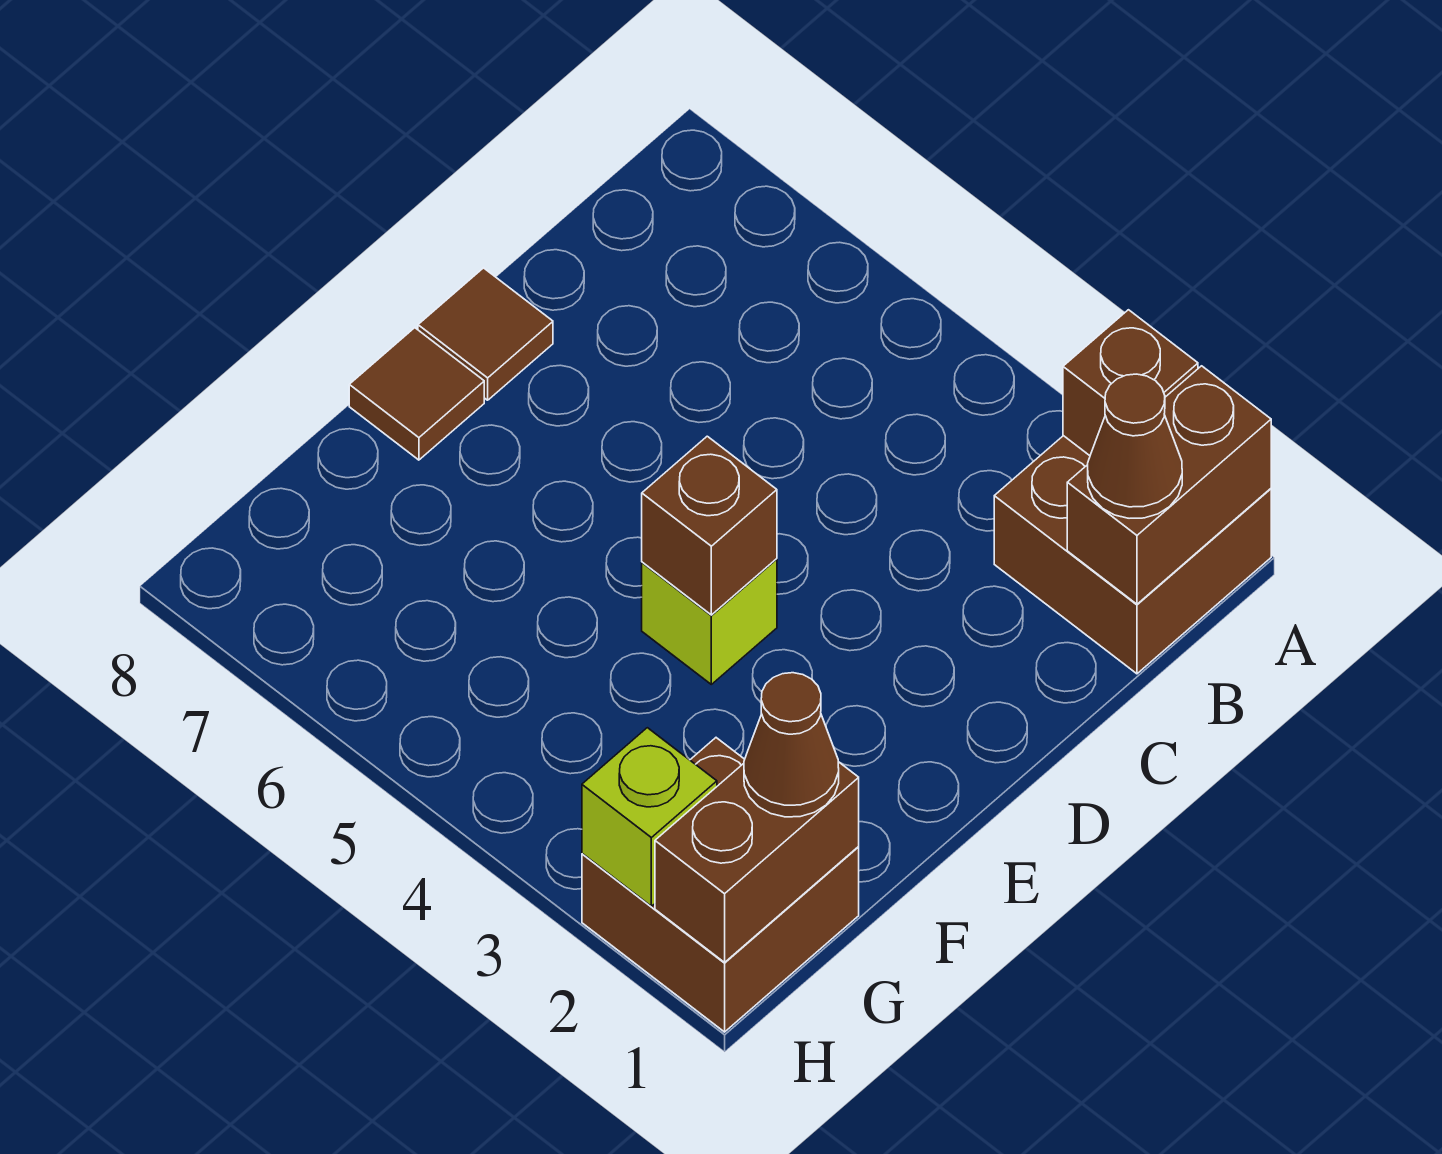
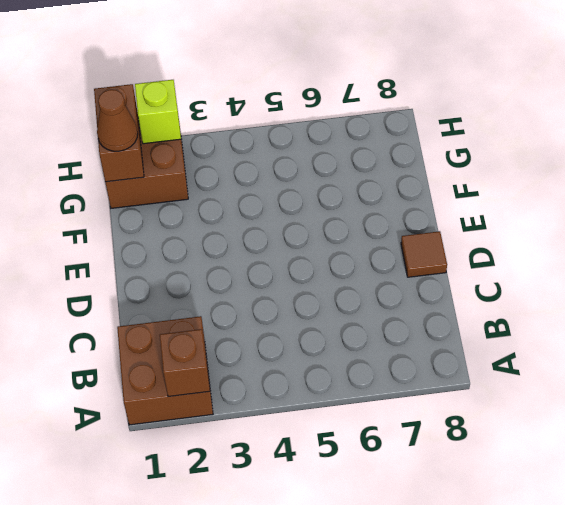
none -> lime 1x1 brick [642,559,777,684]
none -> brown 1x1 tile [349,328,484,460]
none -> brown 1x2 brick [1067,366,1271,604]

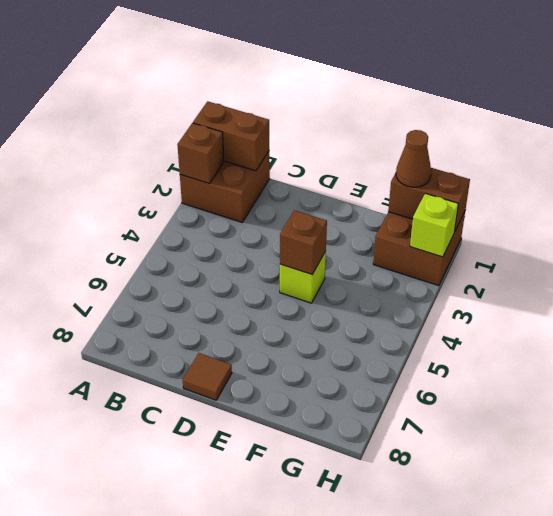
none -> brown 1x1 tile [349,328,484,460]
none -> brown 1x1 cone [1088,374,1182,518]

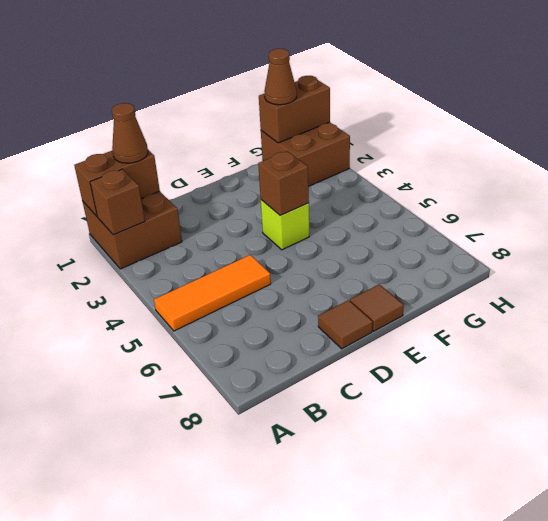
orange 1x3 tile [154,255,271,331] -> none
none -> lime 1x1 brick [582,728,717,906]

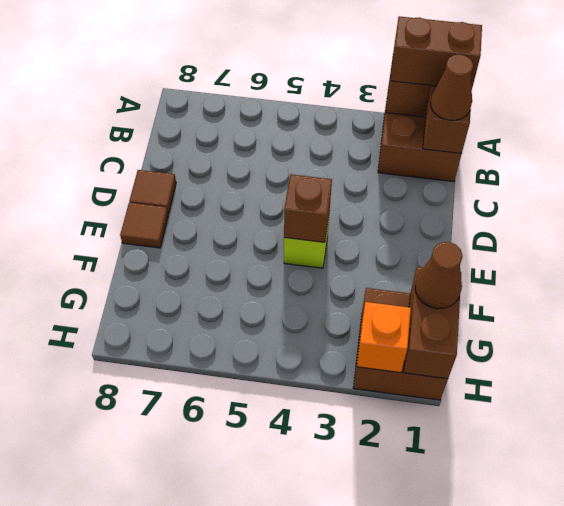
brown 1x2 brick [390,16,482,88] -> none
orange 1x1 brick [357,302,411,373] -> lime 1x1 brick [582,728,717,906]

